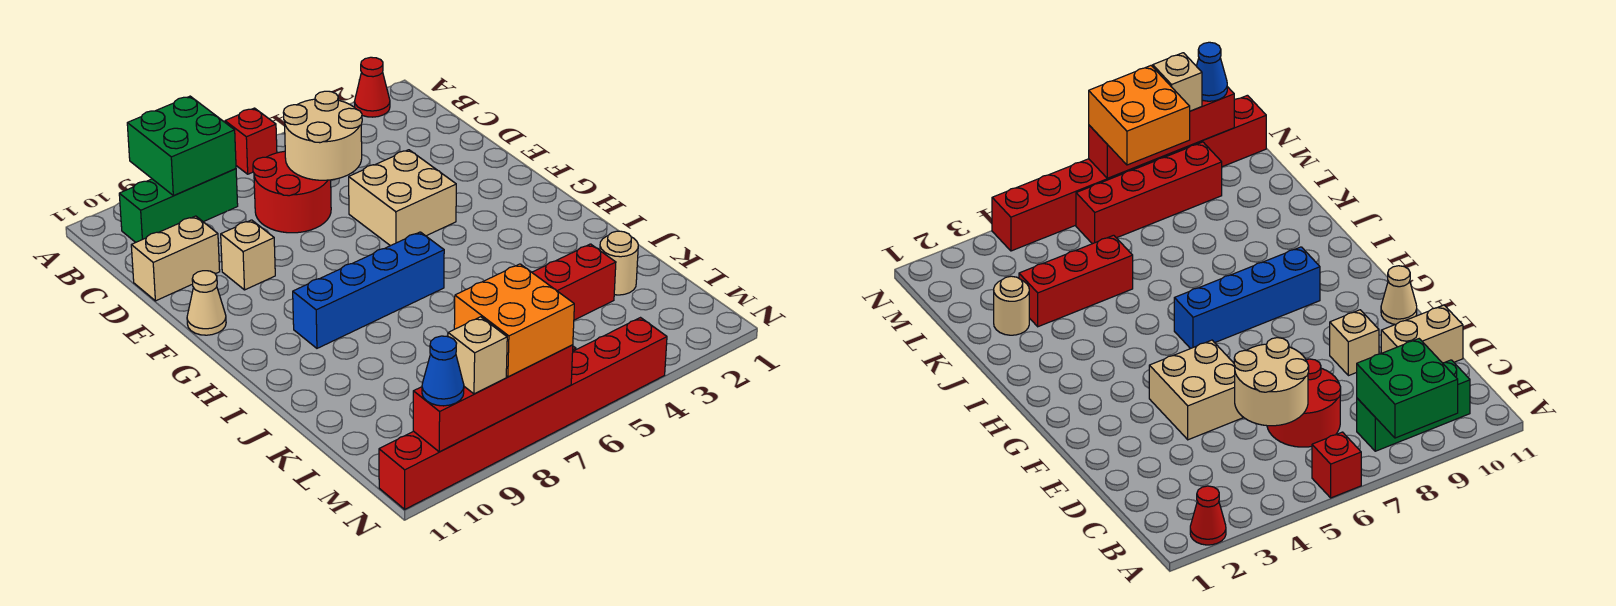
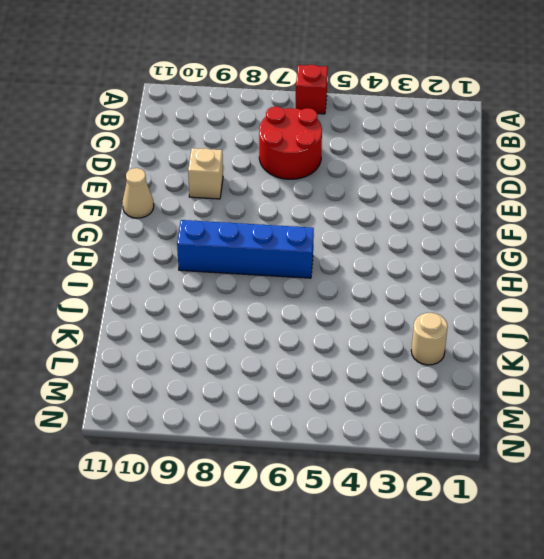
none -> red 1x1 cone [354,57,390,117]
none -> green 1x3 brick [119,169,238,242]
none -> tan 1x2 brick [131,216,220,301]

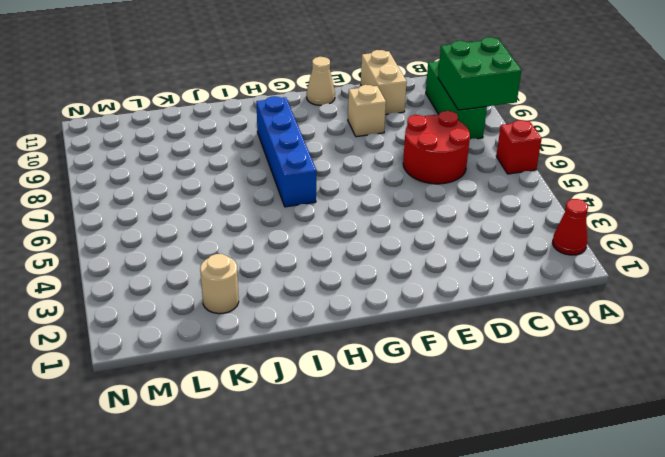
none -> tan 2x2 brick [349,150,456,246]
none -> red 1x3 brick [532,244,616,320]
none -> red 1x4 brick [1076,142,1222,244]

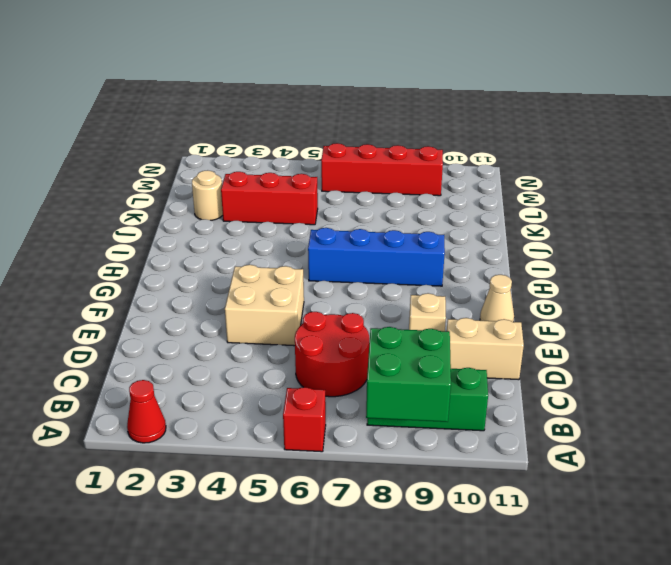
none -> red 1x8 brick [379,318,667,509]
none -> tan 2x2 round brick [283,91,362,180]
none -> red 1x4 brick [413,345,573,452]

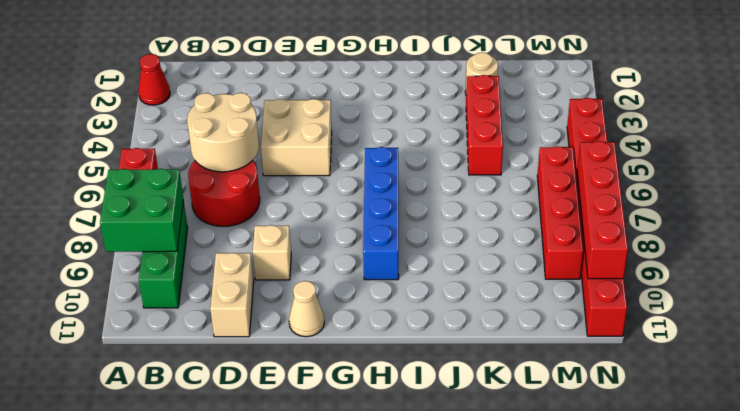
none -> orange 2x2 brick [454,264,574,377]
none -> tan 1x1 brick [448,317,507,394]
none -> blue 1x1 cone [422,336,464,406]

